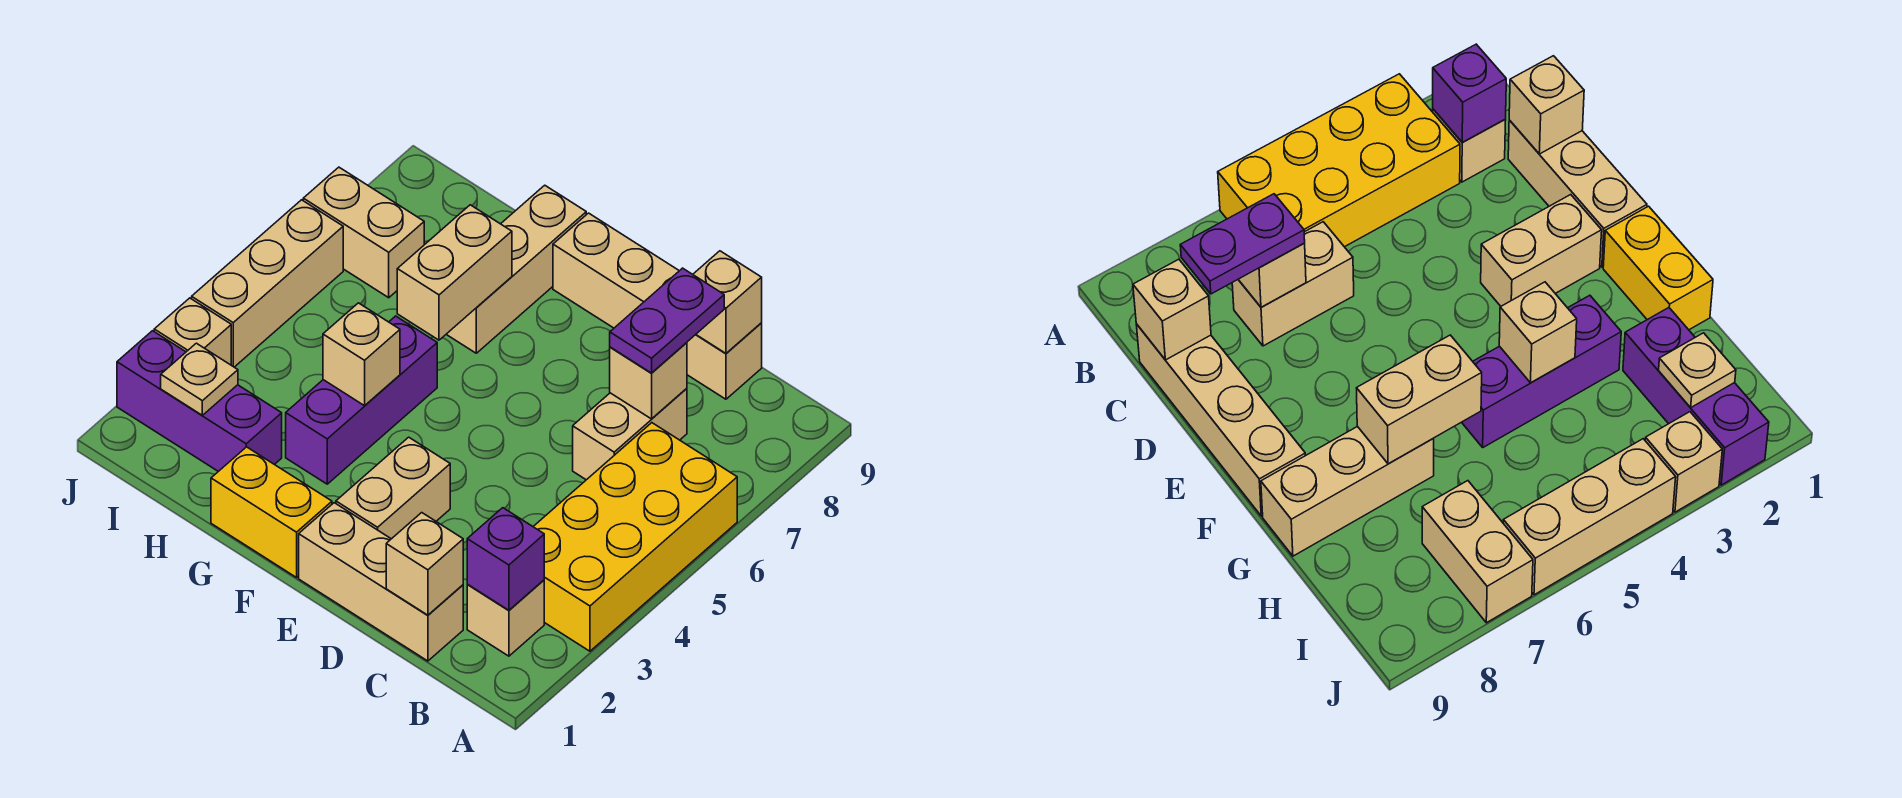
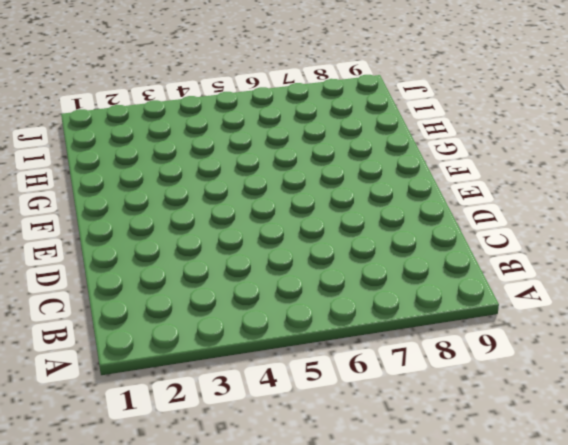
none -> yellow 2x4 brick [533,423,737,651]
none -> tan 1x1 brick [467,580,544,656]
none -> tan 1x3 brick [299,503,463,661]

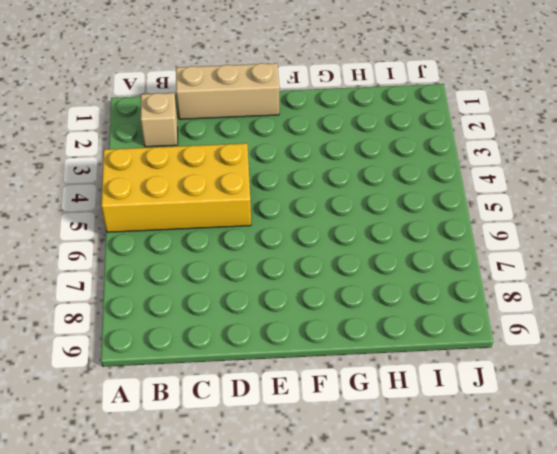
yellow 2x4 brick [101,143,251,232] -> yellow 2x4 brick turned to [533,423,737,651]
none -> tan 1x2 brick [573,388,687,480]
none -> tan 1x4 brick [553,213,762,399]
none -> tan 1x2 brick [336,437,450,539]

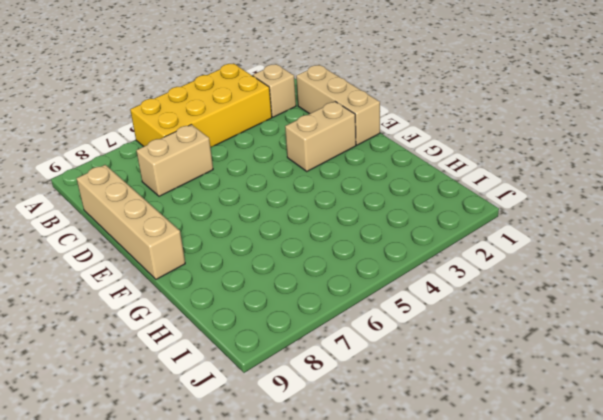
none -> yellow 1x2 brick [211,447,332,577]
none -> purple 1x3 brick [286,316,437,484]
none -> tan 1x3 brick [446,185,586,353]

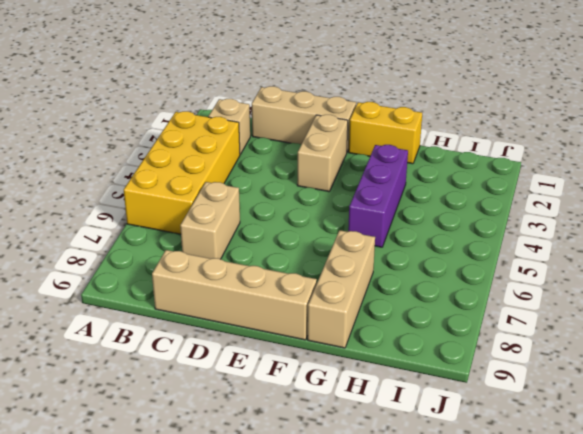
none -> purple 1x3 brick [117,331,282,471]
none -> tan 1x2 brick [303,167,424,298]
none -> tan 1x1 brick [154,298,231,365]

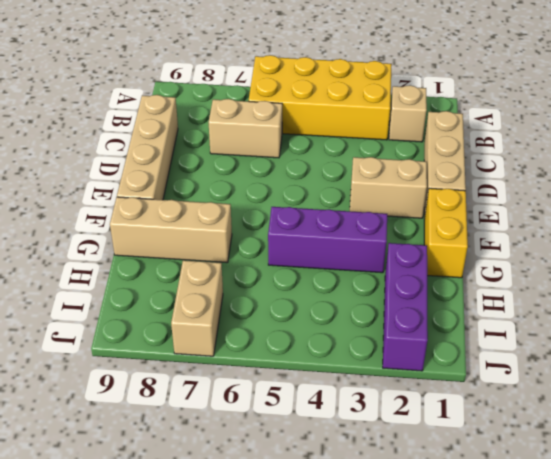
none -> tan 1x1 brick [154,298,231,365]
none -> tan 1x3 brick [192,200,343,367]
none -> purple 1x1 brick [467,508,544,610]

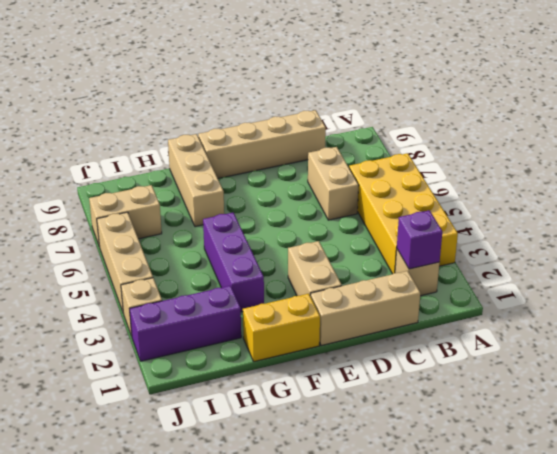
none -> tan 1x1 brick [386,513,463,615]
none -> tan 1x1 brick [610,343,687,419]
none -> tan 1x1 brick [693,251,762,353]

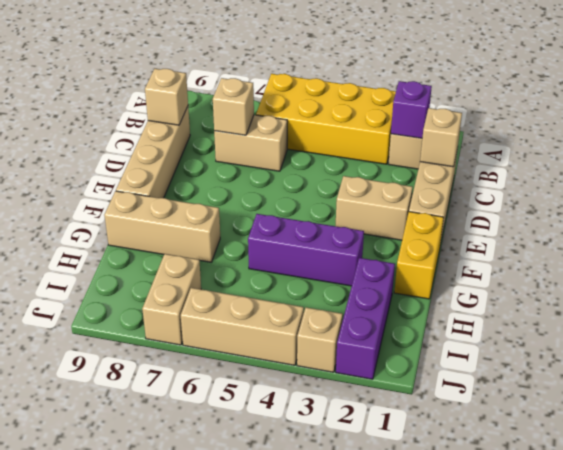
none -> tan 1x1 brick [323,303,400,406]
none -> tan 1x2 brick [397,205,512,340]
none -> tan 1x1 plate [161,343,238,415]

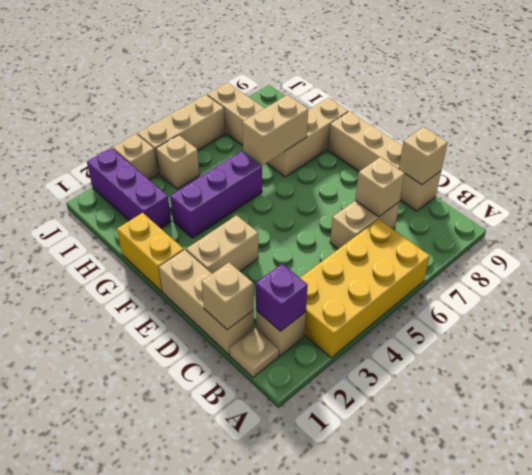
tan 1x1 plate [229,329,279,377] -> tan 1x1 plate moved to [161,343,238,415]
tan 1x1 brick [156,135,200,189] -> tan 1x1 brick moved to [323,303,400,406]
none -> purple 1x2 plate [610,268,724,373]

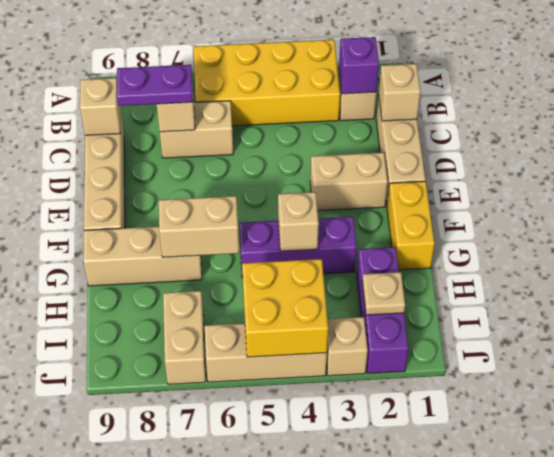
yellow 2x2 brick [242,259,328,357] -> none

